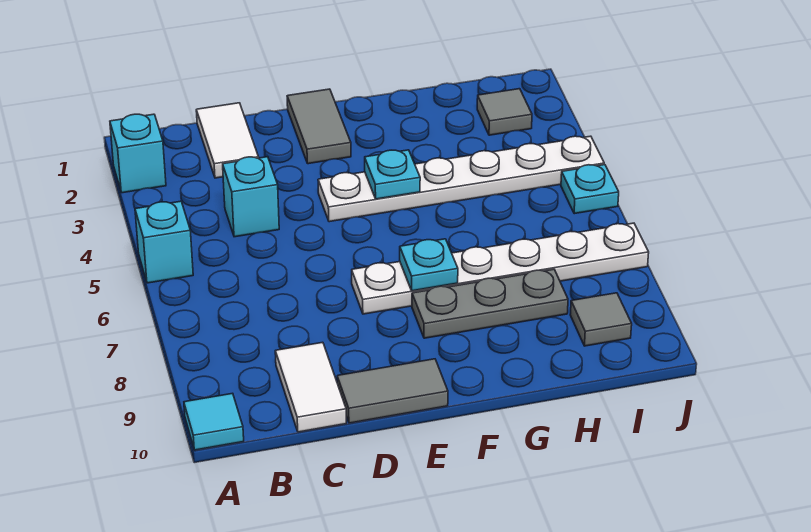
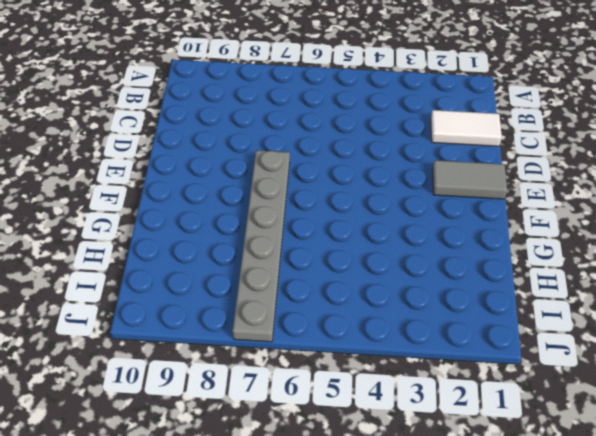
grey 1x6 plate [233,150,290,342] -> white 1x6 plate [352,223,649,314]
none -> cyan 1x1 brick [110,114,166,193]
none -> cyan 1x1 brick [135,201,193,283]
none -> cyan 1x1 tile [184,393,244,450]

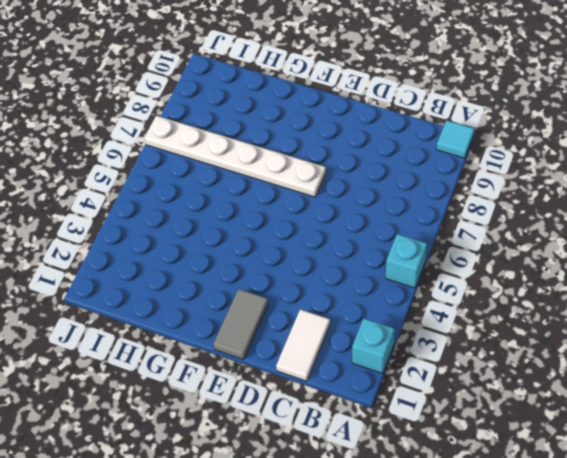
none -> cyan 1x1 brick [223,157,279,237]
none -> white 1x2 tile [275,342,346,432]
none -> grey 1x2 tile [337,359,448,423]

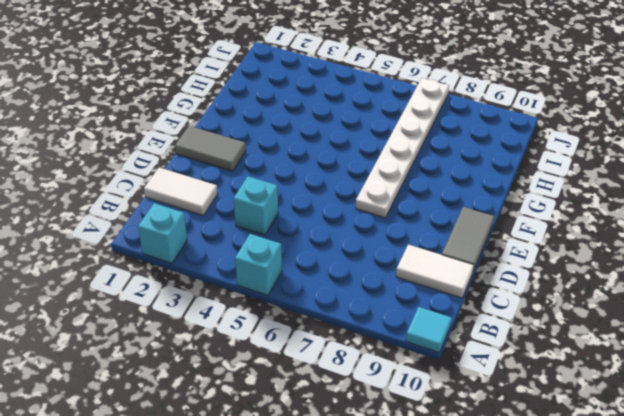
none -> white 1x6 plate [318,136,604,222]
none -> grey 1x3 plate [412,269,568,338]
none -> grey 1x1 tile [477,89,532,135]

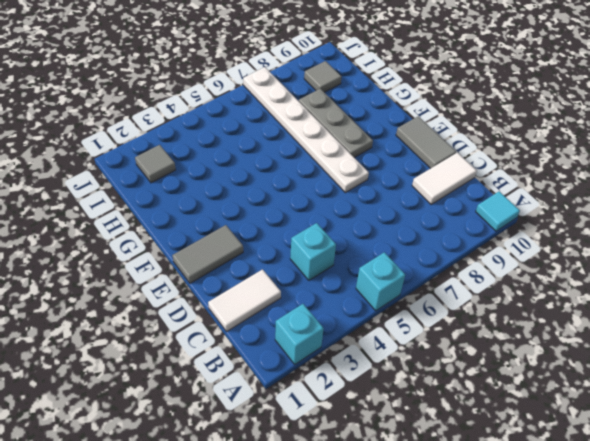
none -> white 1x6 plate [318,136,604,222]
none -> cyan 1x1 plate [561,165,619,214]
none -> cyan 1x1 plate [365,150,420,199]

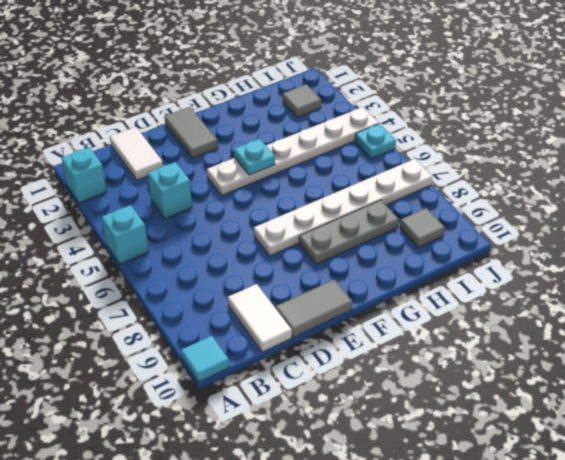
none -> cyan 1x1 plate [400,239,458,291]

